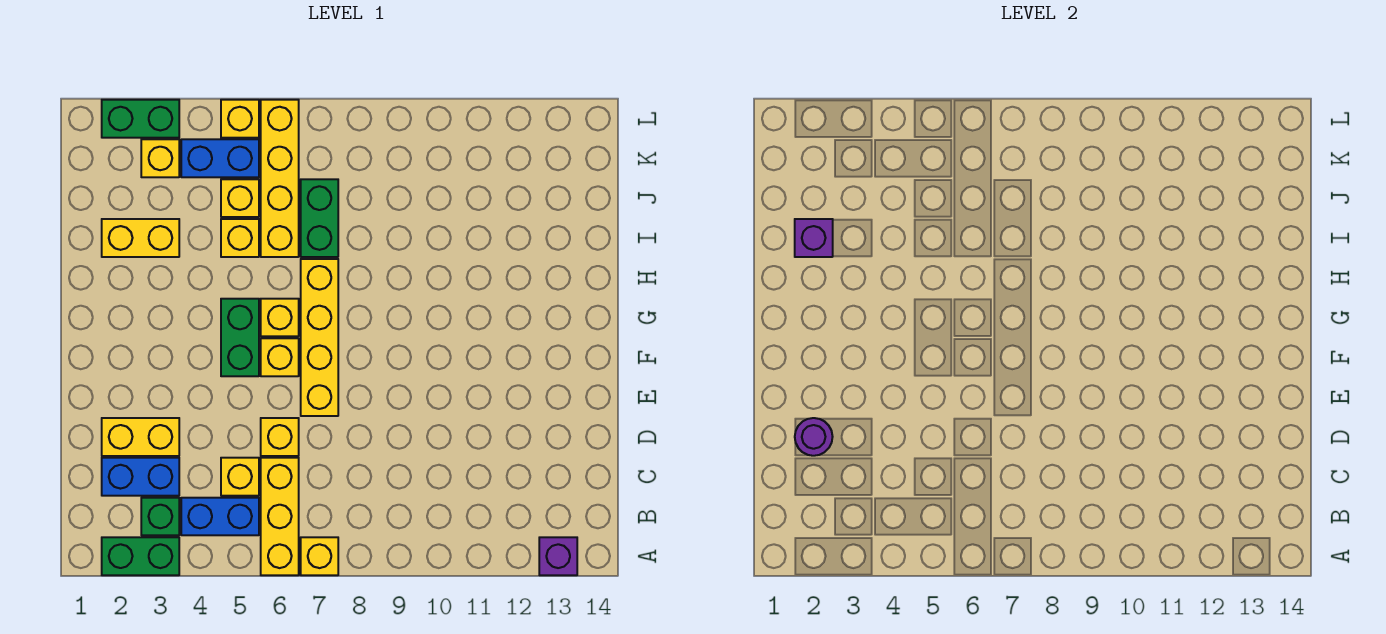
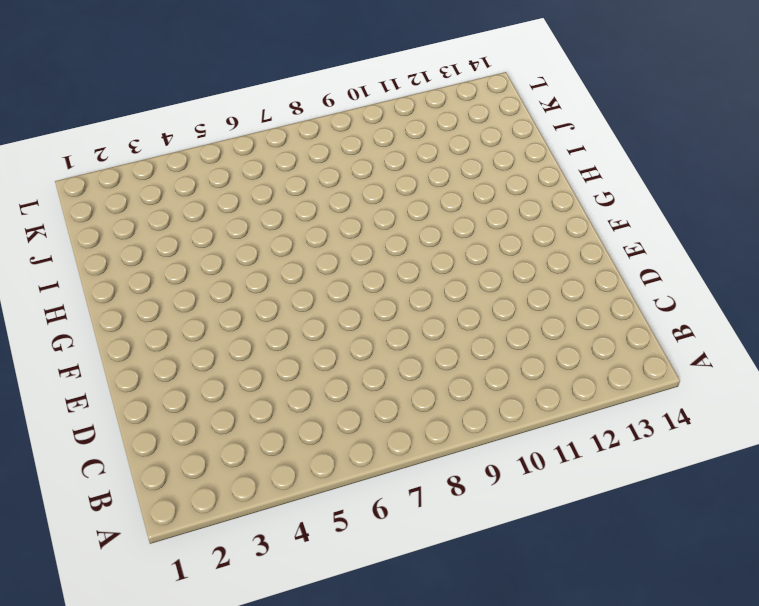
none -> green 1x2 brick [102,537,179,575]
none -> yellow 1x3 brick [261,458,299,575]
none -> yellow 1x1 brick [301,537,338,575]

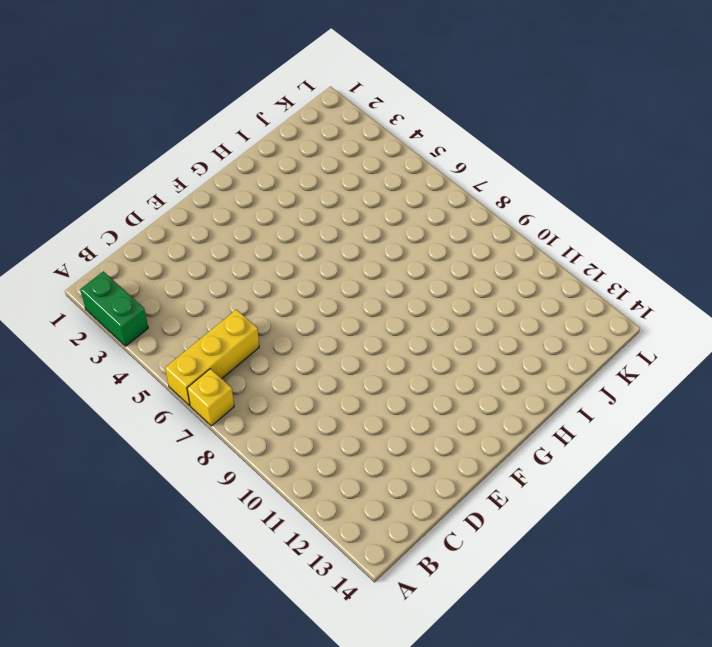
none -> purple 1x1 brick [539,537,577,575]
none -> green 1x1 brick [141,498,179,535]
none -> blue 1x2 brick [181,498,259,535]

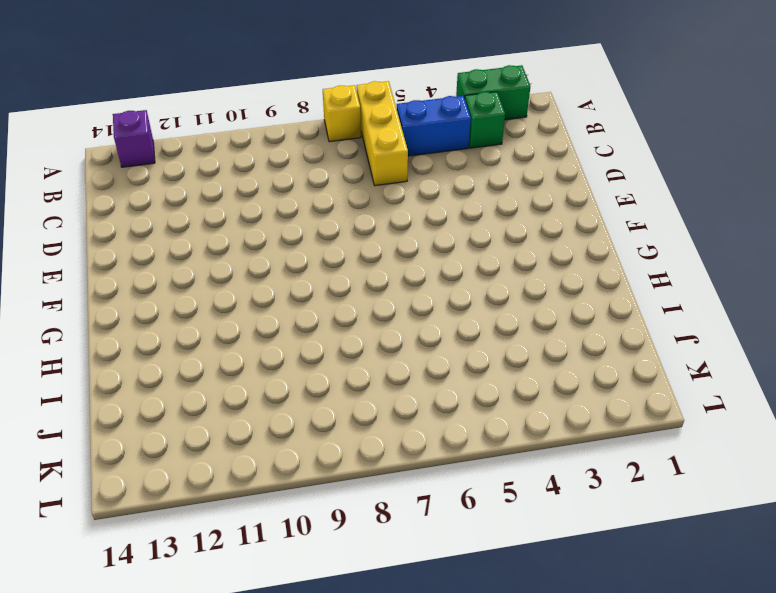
none -> blue 1x2 brick [102,458,179,496]
none -> yellow 1x1 brick [221,458,259,496]
none -> yellow 1x2 brick [102,418,179,456]

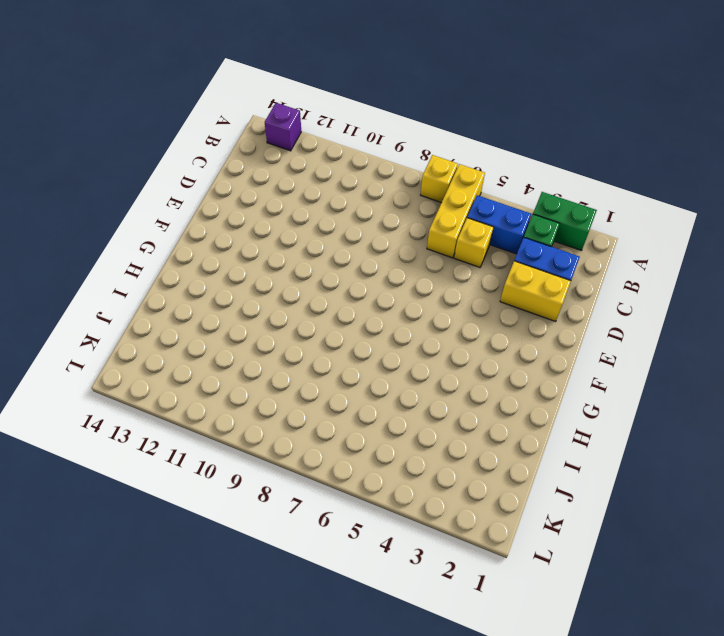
none -> yellow 1x1 brick [261,418,299,456]
none -> yellow 1x4 brick [301,259,338,416]
none -> green 1x2 brick [221,299,259,376]

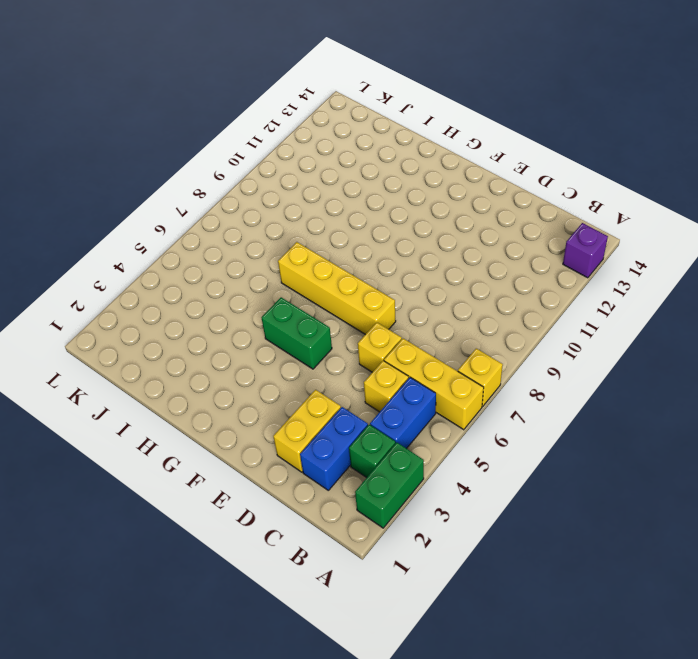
none -> yellow 1x1 brick [261,338,299,376]
none -> yellow 1x1 brick [261,299,299,336]
none -> yellow 1x2 brick [102,219,179,257]

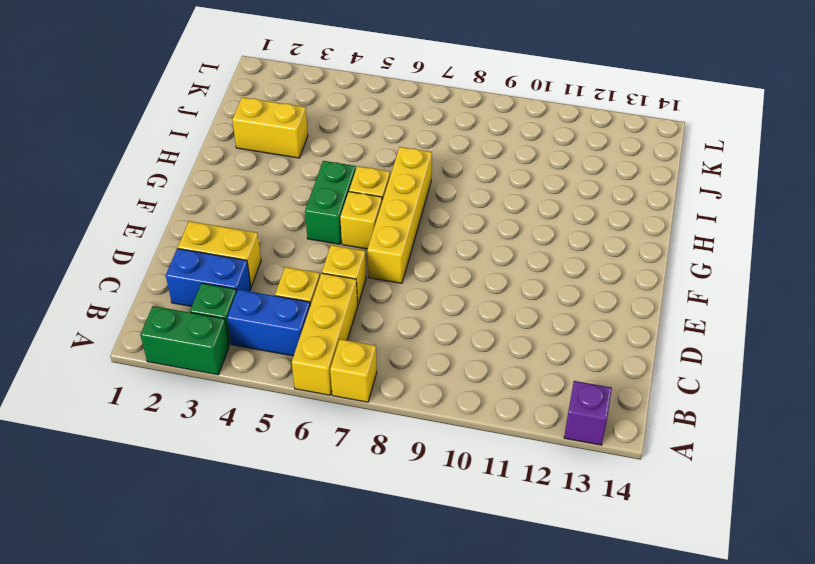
none -> yellow 1x1 brick [221,219,259,257]
none -> yellow 1x4 brick [261,100,299,257]
none -> green 1x2 brick [301,179,338,257]

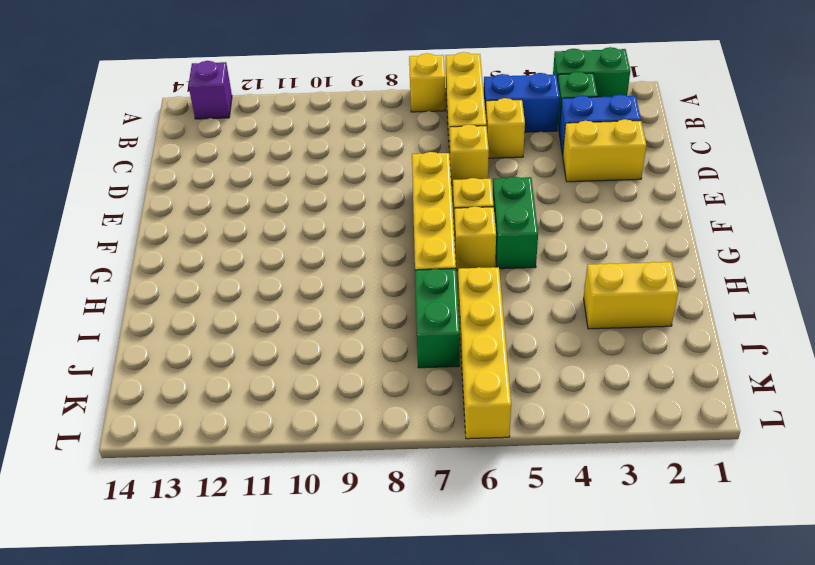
none -> yellow 1x1 brick [221,219,259,257]
none -> yellow 1x1 brick [221,179,259,217]
none -> yellow 1x1 brick [141,139,179,177]

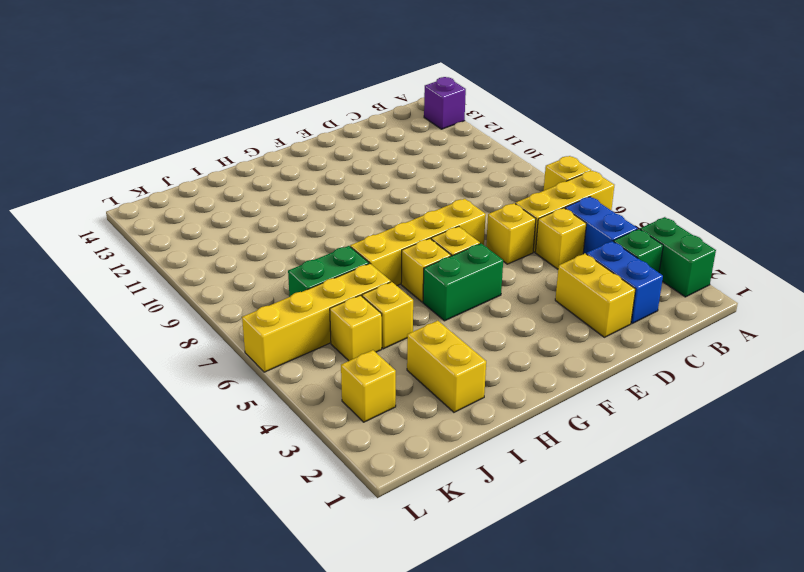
none -> blue 1x2 brick [181,139,259,177]
none -> green 1x2 brick [102,100,179,138]
none -> yellow 1x1 brick [221,100,259,138]

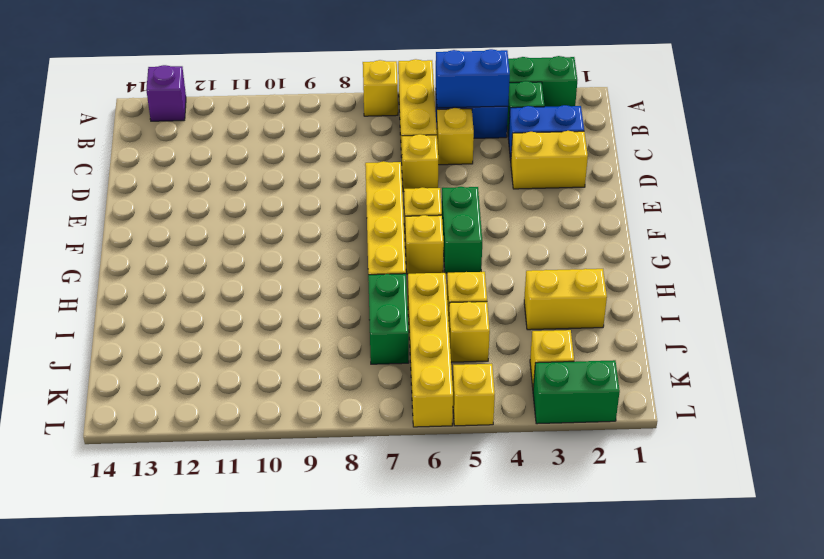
blue 1x2 brick [436,49,510,108] -> blue 1x2 brick moved to [181,139,259,177]
none -> purple 1x1 round brick [795,418,833,456]
none -> purple 1x1 brick [795,219,833,257]

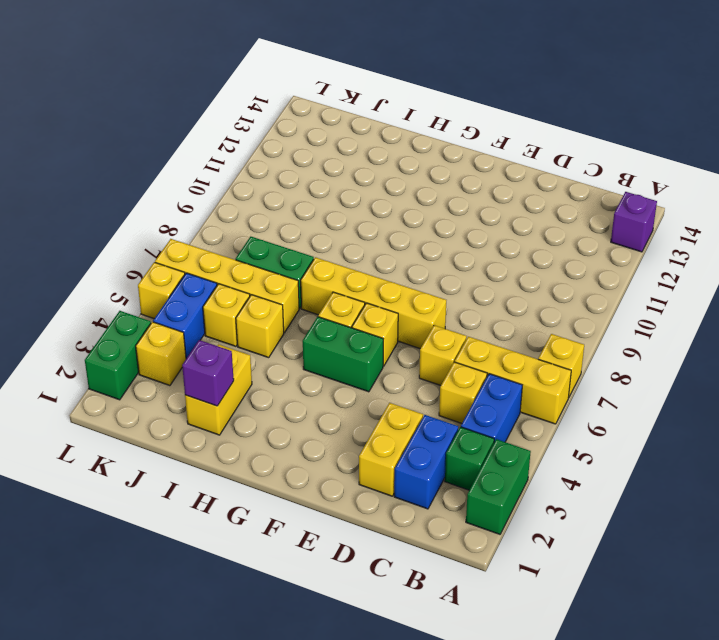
none -> purple 1x1 round brick [795,418,833,456]

